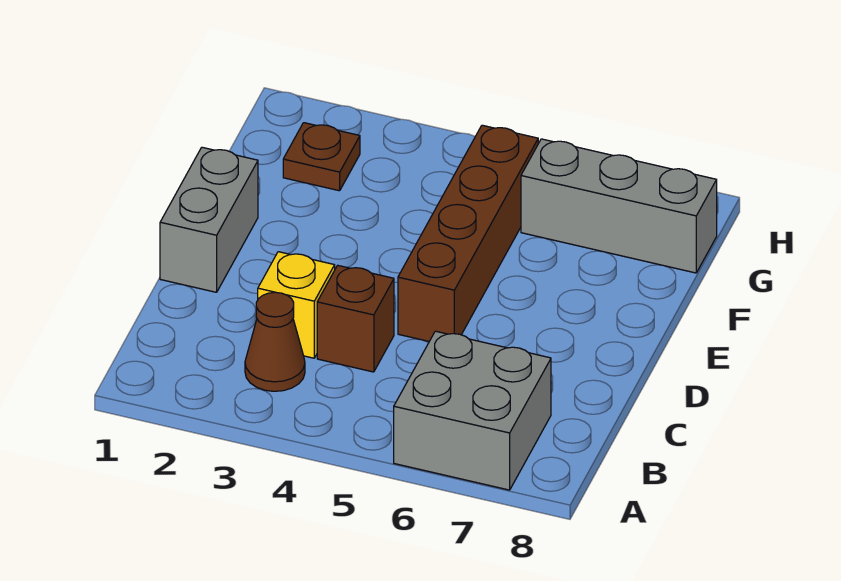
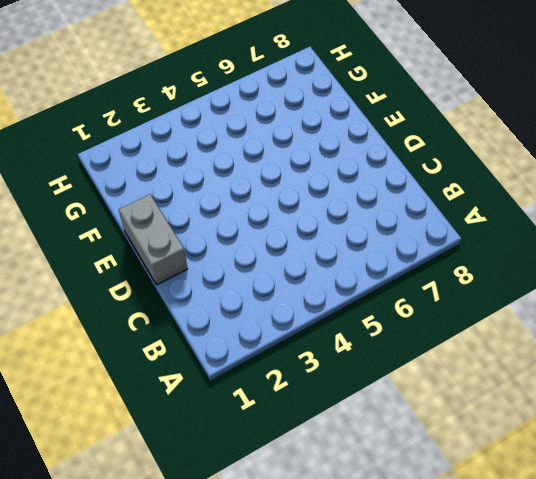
none -> grey 2x2 brick [394,331,551,490]
none -> brown 1x1 cone [245,292,305,391]

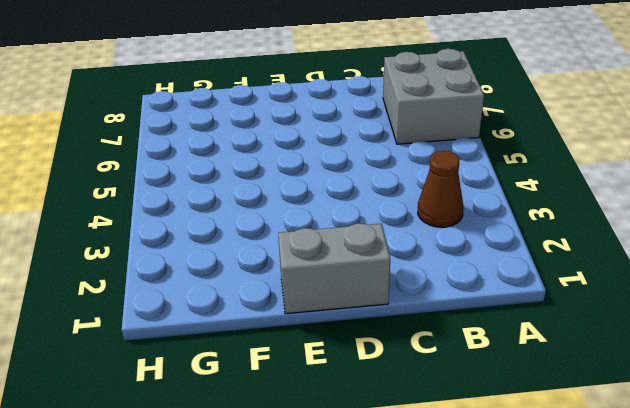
none -> yellow 1x1 brick [258,252,335,358]
none -> brown 1x1 brick [317,265,394,372]

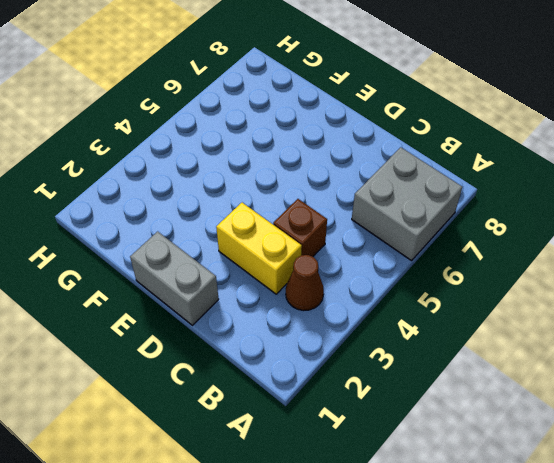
yellow 1x2 brick [216,203,302,294] -> yellow 1x1 brick [258,252,335,358]
none -> brown 1x4 brick [398,125,538,341]
none -> brown 1x1 plate [283,123,360,191]

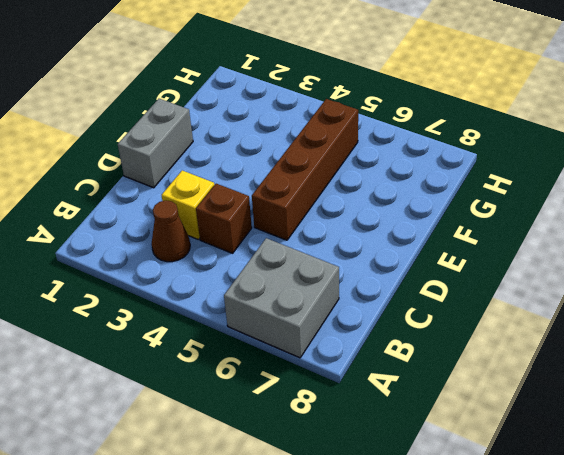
none -> brown 1x1 plate [283,123,360,191]
none -> grey 1x3 brick [521,139,717,273]

